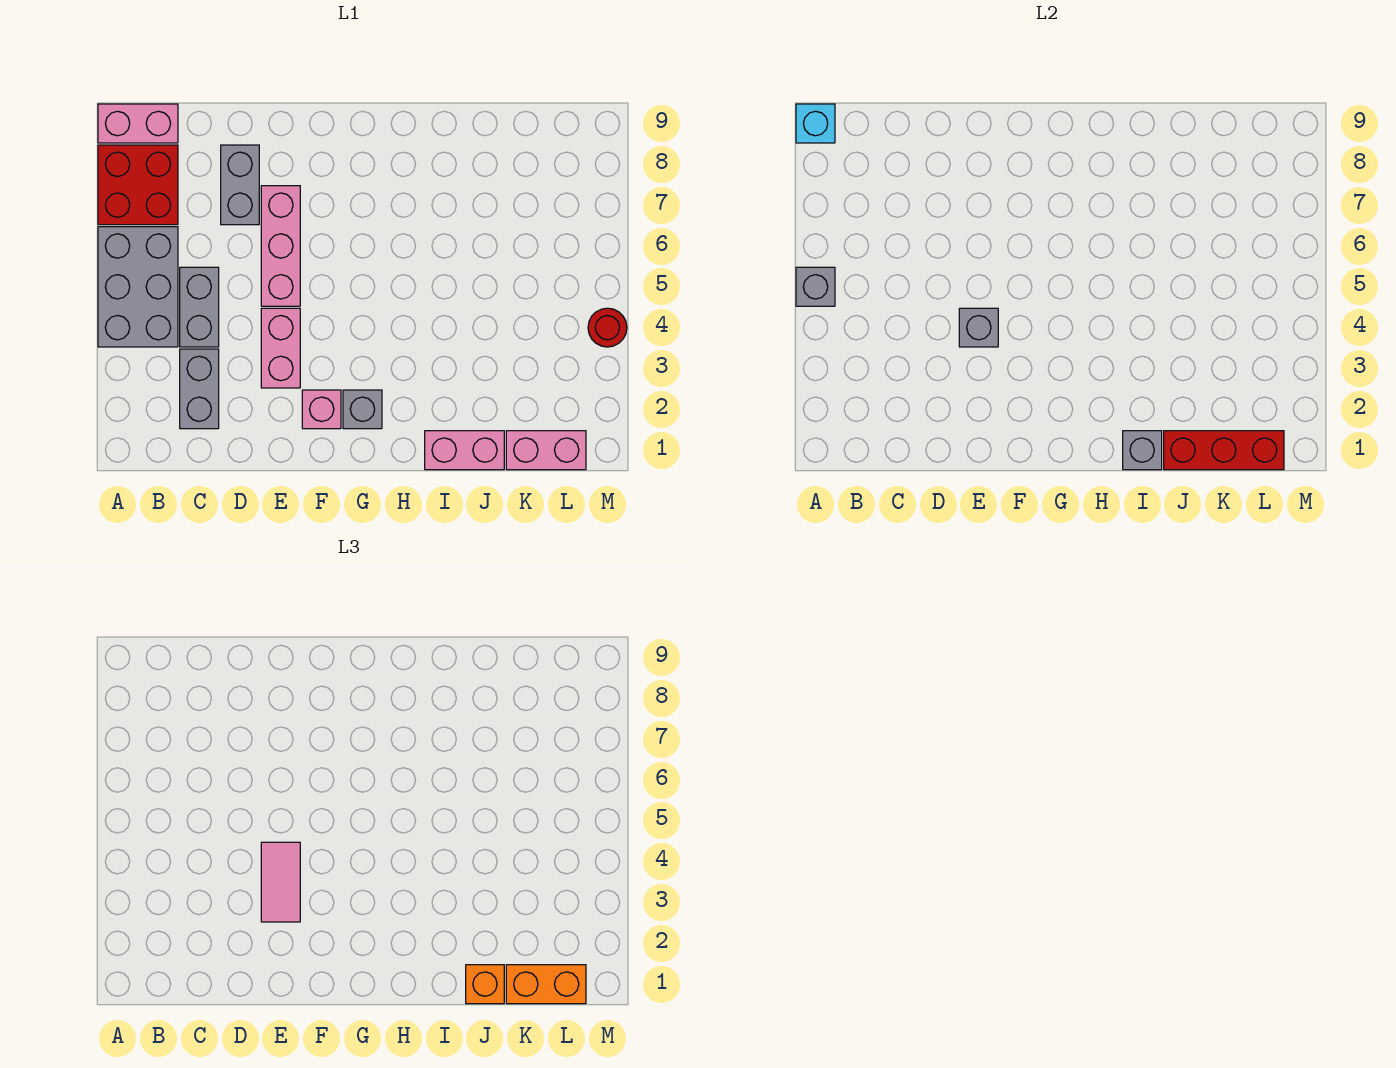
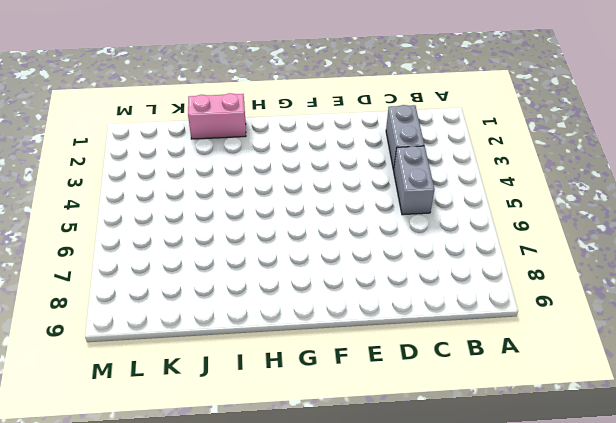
none -> grey 2x3 brick [98,227,178,347]
none -> red 2x2 brick [98,145,178,225]
none -> pink 1x2 brick [98,104,178,143]

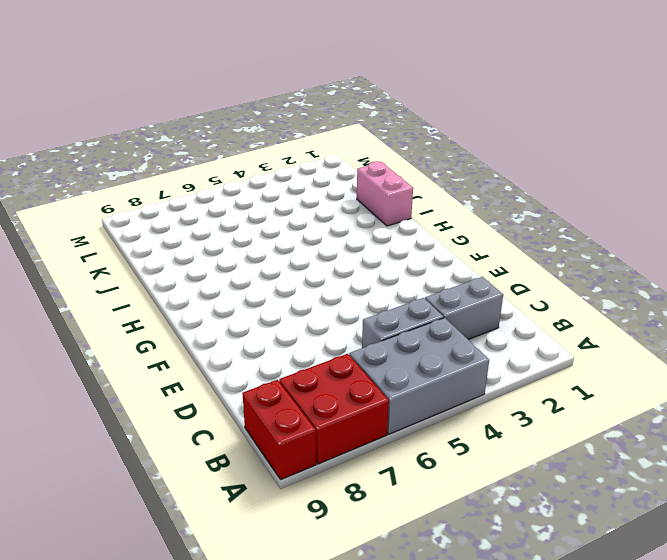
red 1x2 brick [242,380,316,480] -> pink 1x2 brick [98,104,178,143]
none -> grey 1x2 brick [221,145,259,225]
none -> pink 1x2 brick [261,308,300,388]
none -> pink 1x3 brick [261,186,300,306]

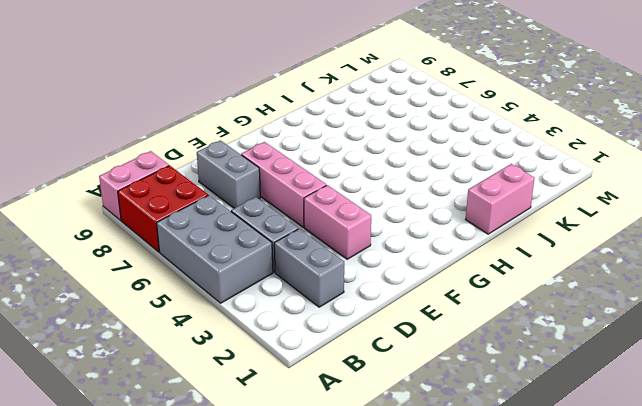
none -> pink 1x1 brick [302,390,341,429]
none -> grey 1x1 brick [343,390,382,429]
none -> pink 1x2 brick [506,431,586,470]

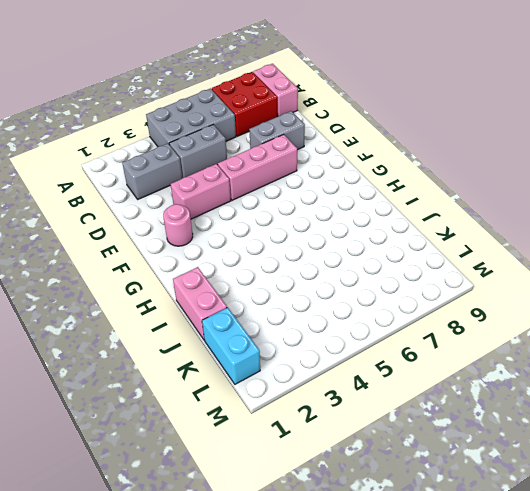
pink 1x1 round brick [163,204,193,246] -> pink 1x1 brick [302,390,341,429]
cyan 1x2 brick [202,307,260,384] -> pink 1x2 brick [506,431,586,470]
none -> grey 1x1 brick [343,390,382,429]
none -> red 1x1 round brick [588,308,627,347]
none -> grey 1x1 brick [796,267,835,306]

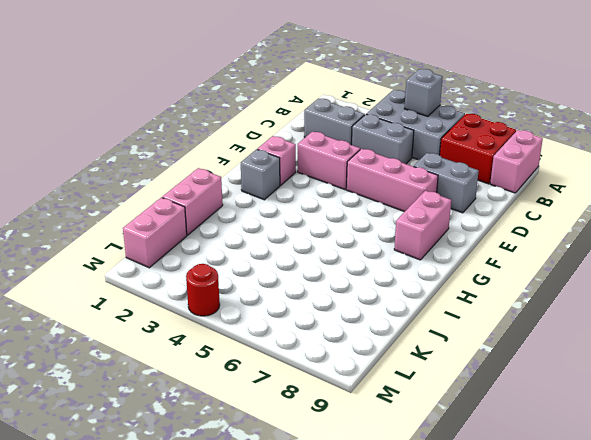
pink 1x2 brick [394,191,451,260] -> none
none -> cyan 1x1 brick [796,104,835,143]
none -> grey 1x1 brick [959,308,998,347]
none -> grey 1x1 brick [1123,431,1162,470]

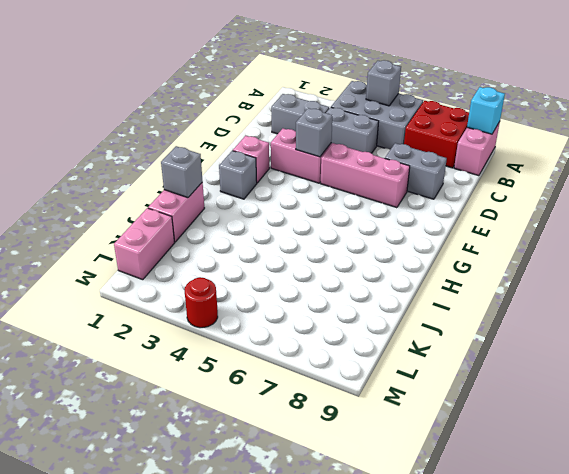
none -> red 1x3 brick [1164,431,1284,470]
none -> pink 1x2 tile [261,842,300,922]
none -> orange 1x1 brick [466,965,504,1004]

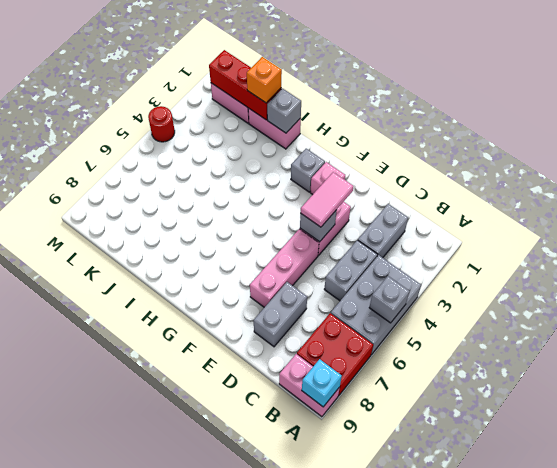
none -> orange 1x2 brick [506,965,586,1004]

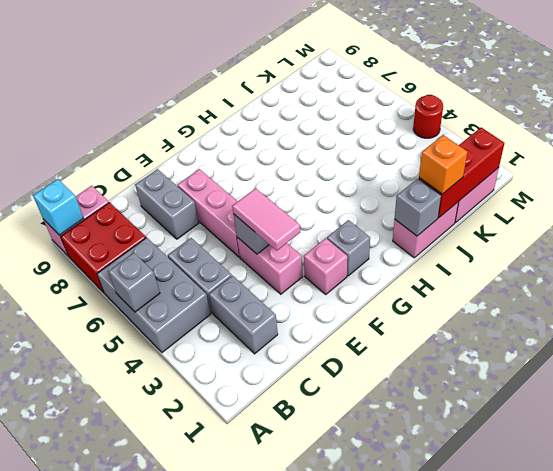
none -> orange 1x2 brick [506,965,586,1004]

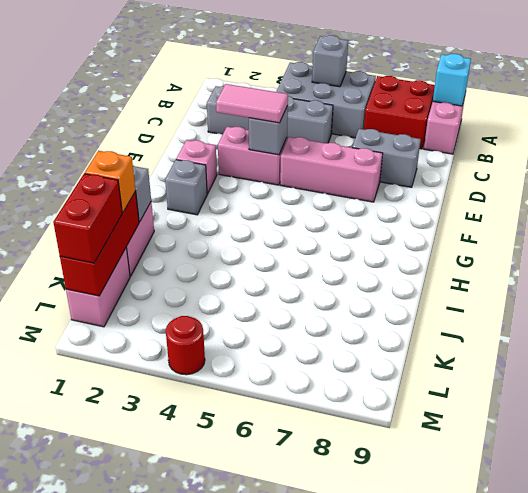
red 1x2 brick [53,174,122,263] -> orange 1x2 brick [506,965,586,1004]

